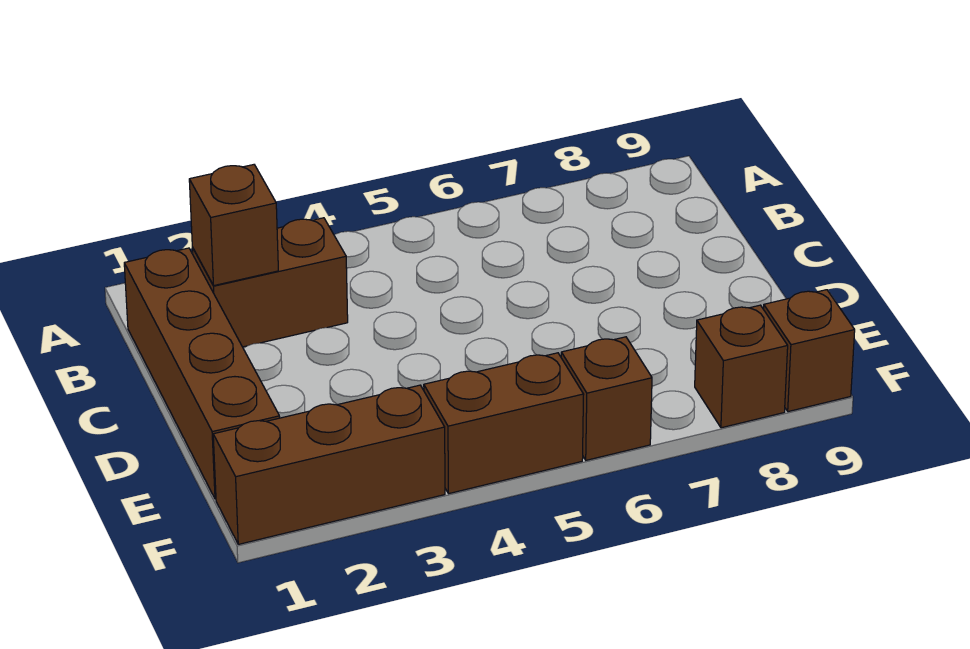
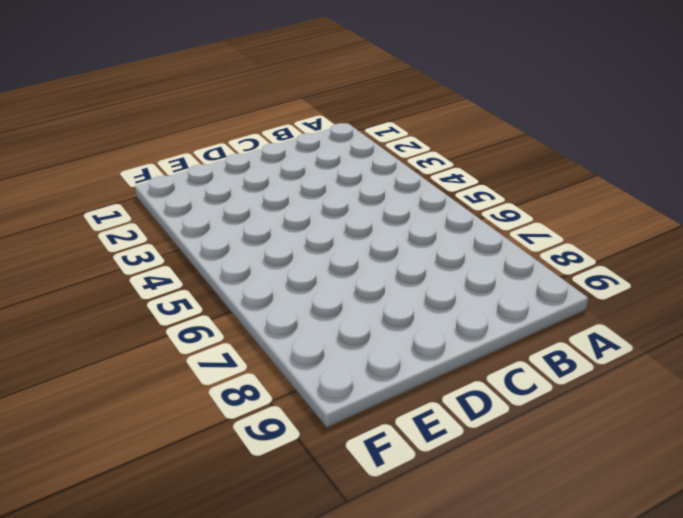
none -> brown 1x4 brick [124,248,280,499]
none -> brown 1x2 brick [192,218,348,347]

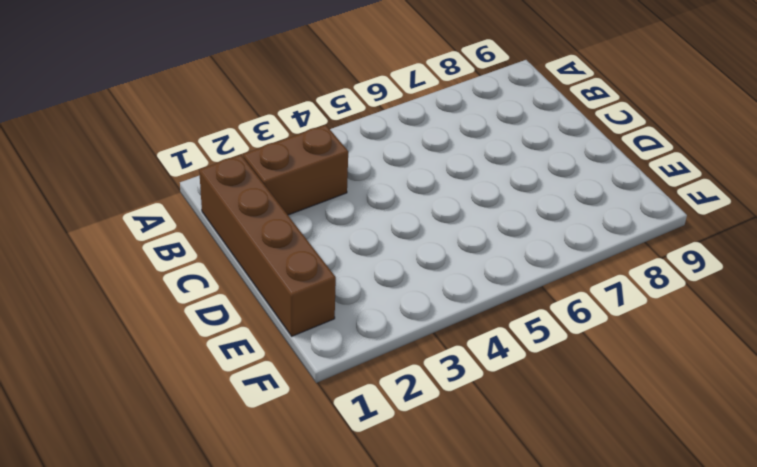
none -> brown 1x3 brick [213,385,445,544]
none -> brown 1x2 brick [424,353,584,494]

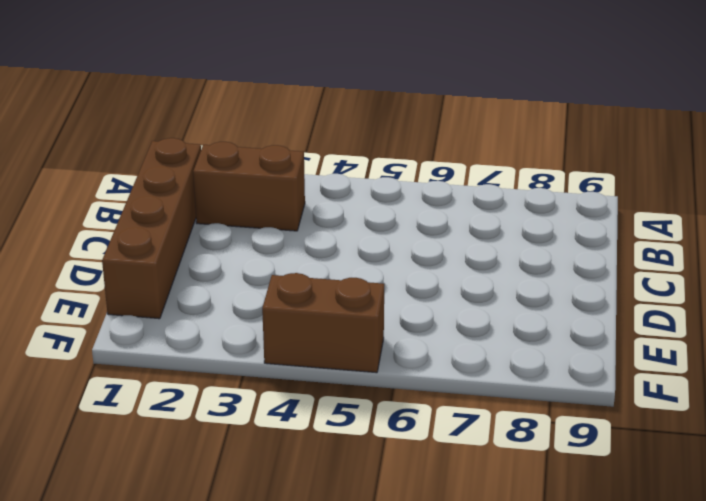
none -> brown 1x3 brick [213,385,445,544]
none -> brown 1x1 brick [561,337,652,460]

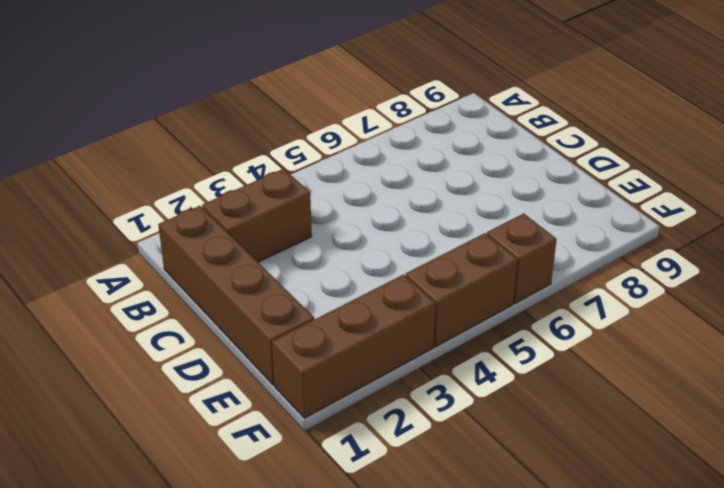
none -> brown 1x1 brick [695,305,788,428]
none -> brown 1x1 brick [764,290,855,412]

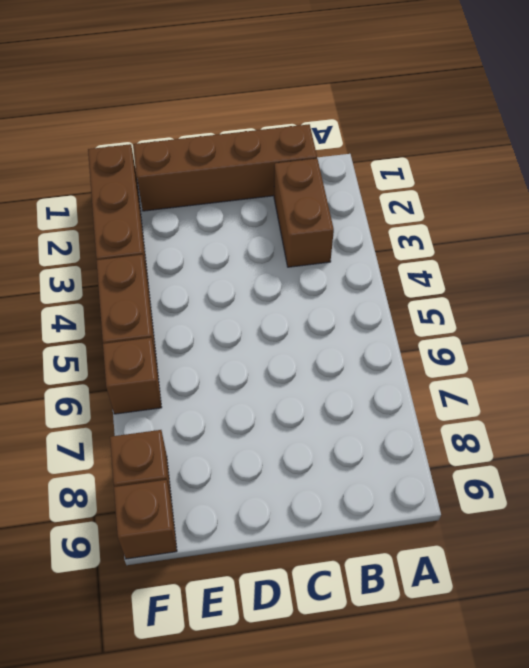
none -> brown 1x1 brick [189,165,278,286]

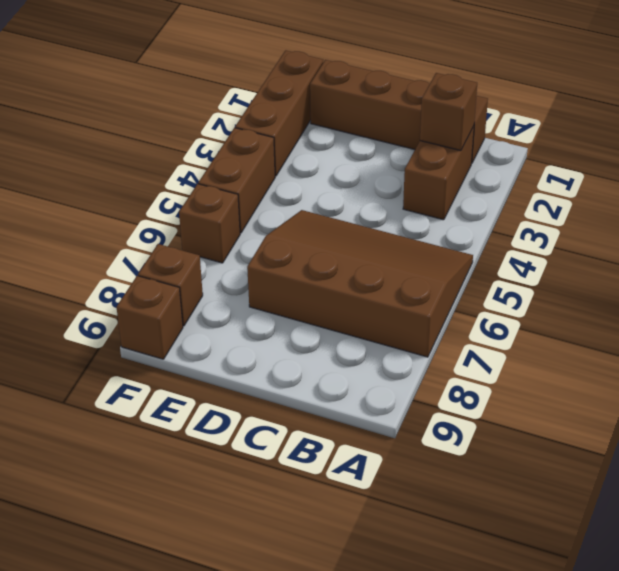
brown 3x4 slope [247,210,473,357] -> none

